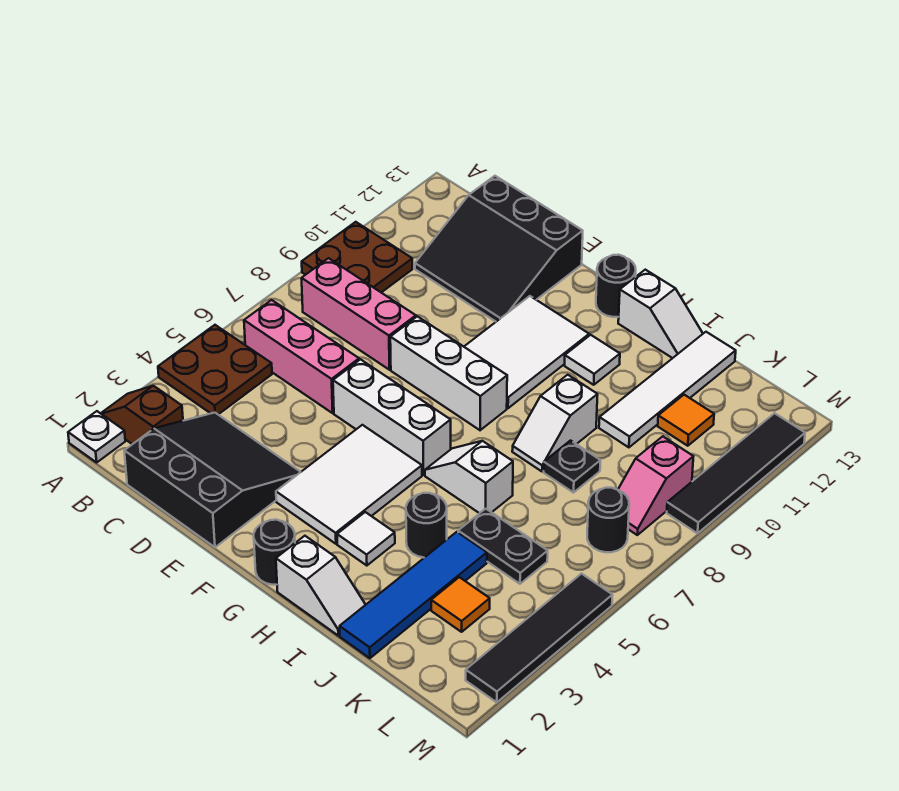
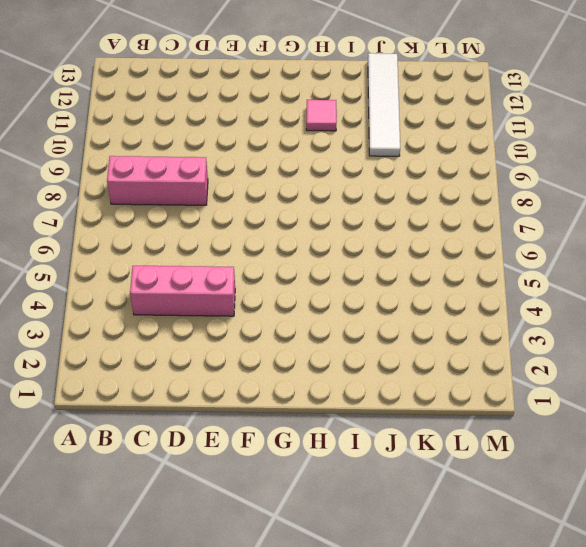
pink 1x3 brick [130,266,235,316] -> pink 1x3 brick moved to [244,300,359,413]
pink 1x1 tile [306,100,337,131] -> white 1x1 tile [565,335,620,385]
none -> white 1x1 plate [68,411,125,462]
none -> brown 1x2 slope [101,386,183,444]
none -> brown 2x2 plate [158,325,272,414]
none -> brown 2x2 plate [302,222,412,293]

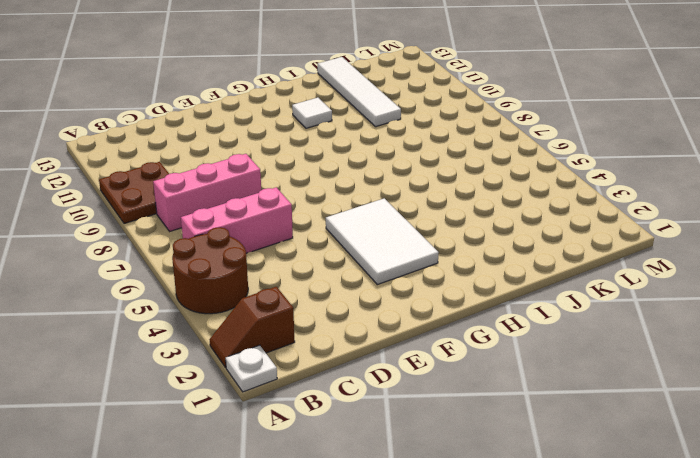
brown 2x2 round brick [172,227,248,314] -> brown 2x2 plate [158,325,272,414]
none -> black 3x3 slope [124,413,300,547]
none -> black 3x3 slope [415,176,583,322]
none -> white 1x3 brick [333,359,451,475]
none -> white 1x3 brick [390,316,507,430]

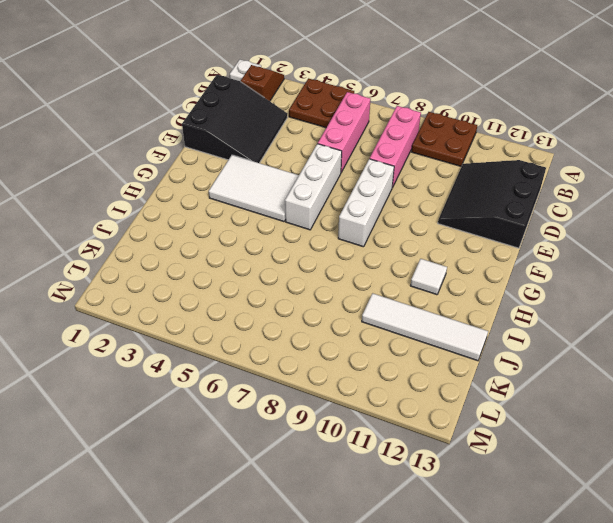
none -> white 2x3 tile [464,296,589,408]
none -> black 1x1 round brick [254,520,295,585]
none -> black 1x1 round brick [596,255,636,317]
none -> white 1x2 slope [276,536,366,635]

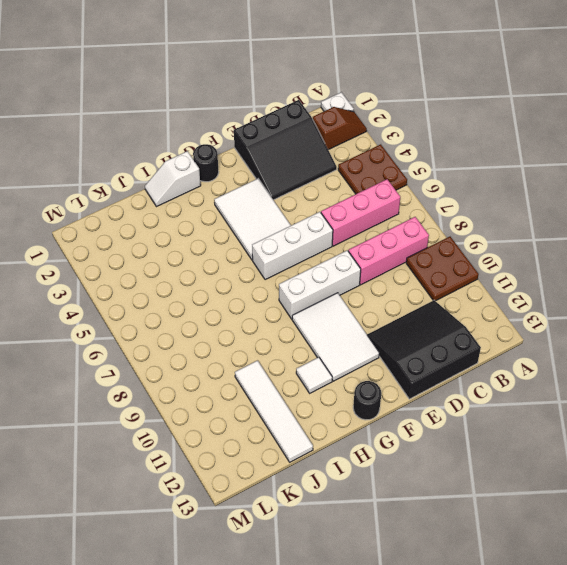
none -> white 1x1 tile [337,512,395,566]
none -> white 1x2 slope [425,441,513,513]
none -> white 1x2 slope [618,270,703,358]
none -> black 1x1 round brick [406,493,447,558]

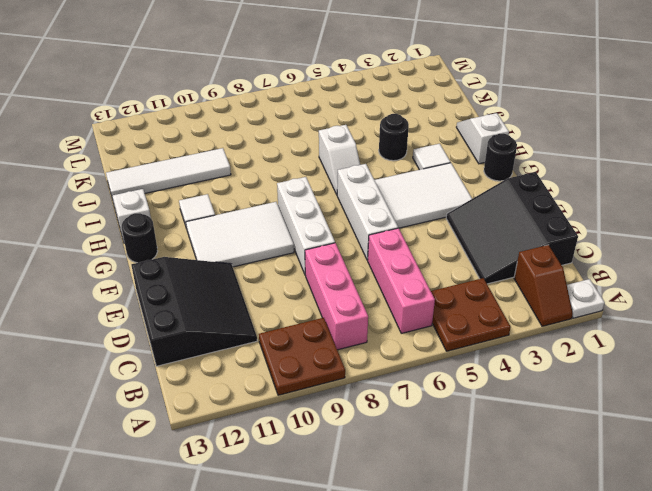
none -> white 1x2 slope [512,375,598,472]
none -> blue 1x4 tile [340,532,487,658]
none -> black 1x2 plate [458,509,548,584]
none -> black 1x1 plate [544,441,600,493]

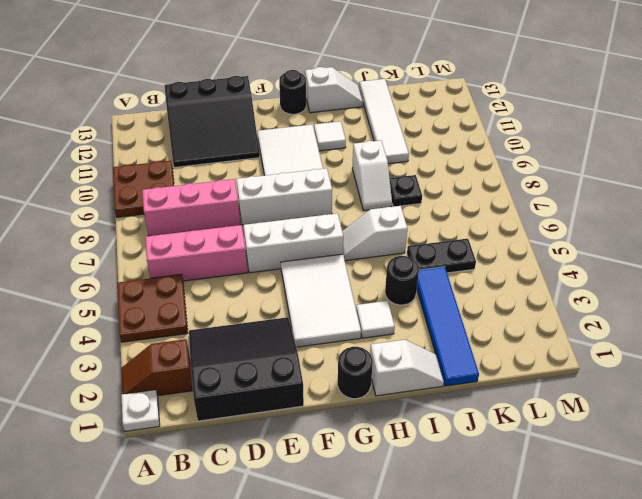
none -> orange 1x1 tile [431,577,490,632]
none -> orange 1x1 tile [658,395,714,446]
none -> black 1x1 round brick [587,488,629,552]
none -> pink 1x2 slope [618,436,693,535]

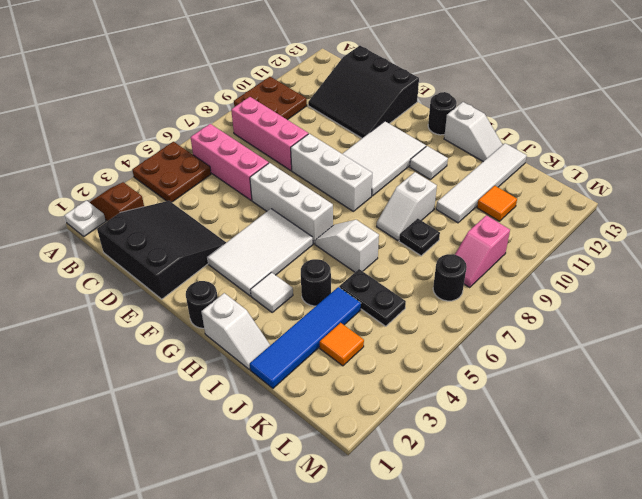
none -> black 1x4 tile [466,574,612,702]
none -> black 1x4 tile [667,413,805,533]

